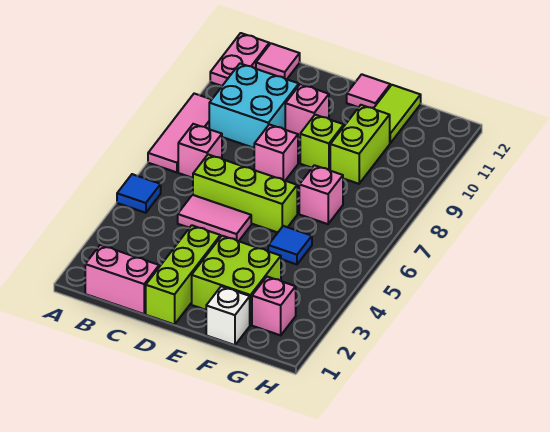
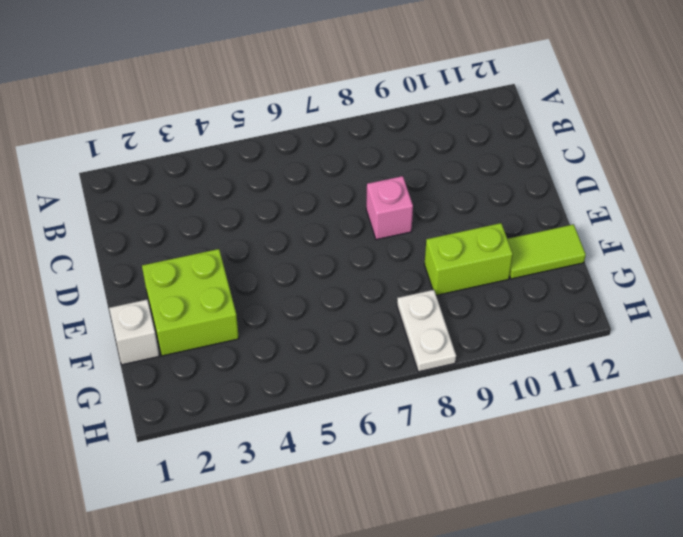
white 1x2 plate [397,290,456,372] -> none
none -> blue 1x1 tile [117,174,161,213]
none -> pink 1x3 tile [148,94,212,172]
none -> pink 1x2 plate [210,33,269,86]

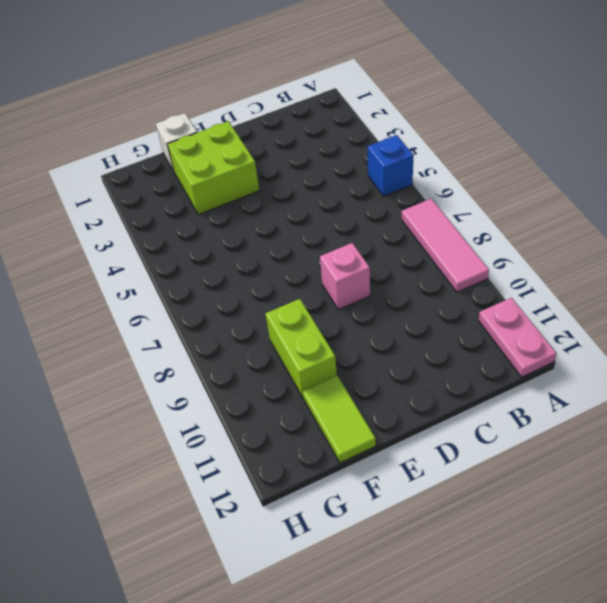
blue 1x1 brick [368,135,414,196] -> blue 1x1 tile [117,174,161,213]
none -> pink 1x2 brick [85,245,159,314]
none -> pink 1x1 brick [178,124,222,178]
none -> cyan 2x2 brick [209,64,299,148]

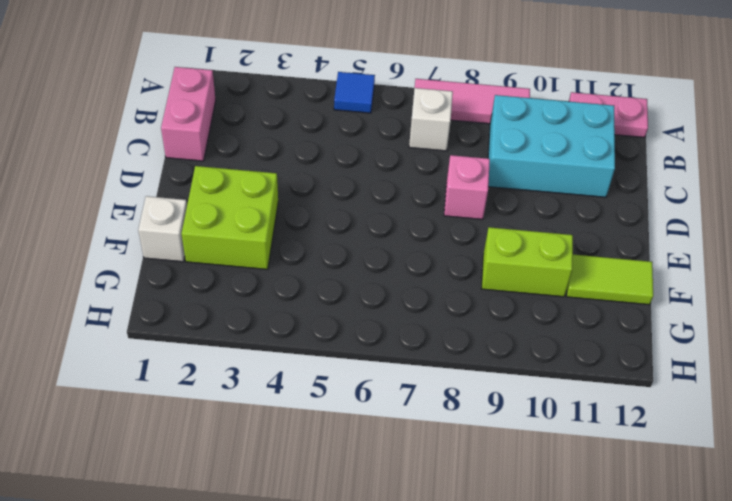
white 1x1 brick [409,88,453,151] -> pink 1x1 brick [178,124,222,178]
cyan 2x3 brick [488,95,615,197] -> cyan 2x2 brick [209,64,299,148]
none -> pink 1x1 tile [256,43,300,79]
none -> pink 1x2 tile [178,195,251,241]
none -> lime 1x3 brick [193,155,297,232]

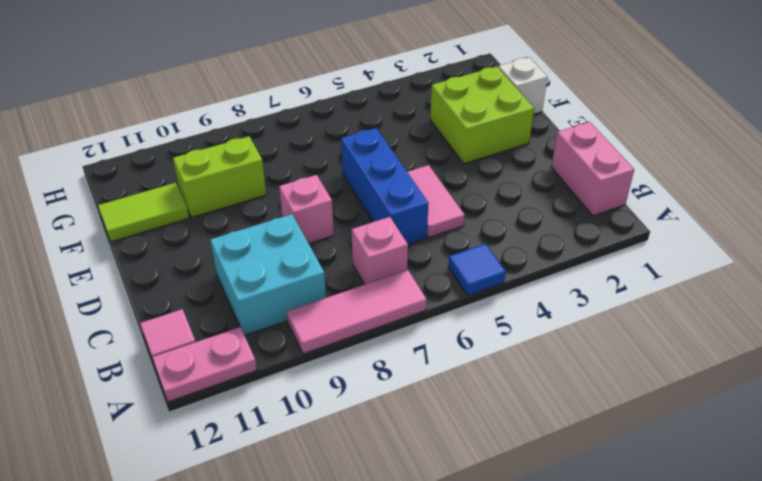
blue 1x3 brick [341,128,428,244] -> lime 1x3 brick [193,155,297,232]
none -> lime 1x3 brick [146,225,220,325]
none -> pink 1x1 brick [285,84,329,138]
none -> lime 1x1 brick [300,115,344,171]

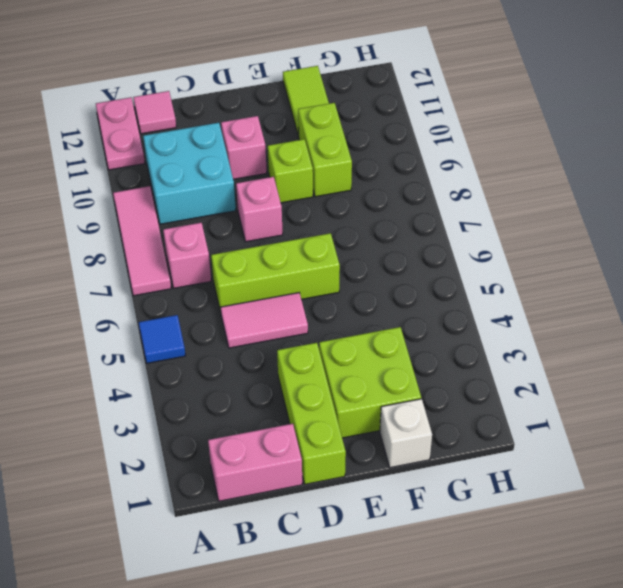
none -> pink 1x1 tile [347,74,390,108]
none -> blue 1x1 tile [268,226,312,264]
none -> pink 1x1 brick [299,165,343,224]

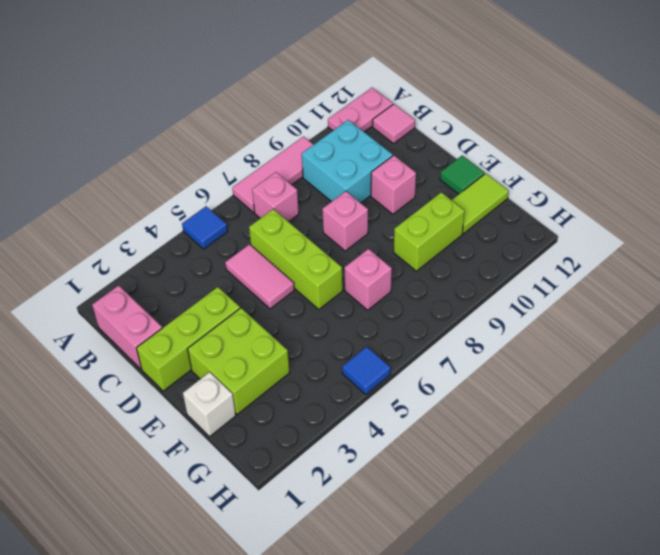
green 1x1 tile [440,156,485,194] -> pink 1x1 tile [347,74,390,108]
blue 1x1 tile [342,347,390,394] -> blue 1x1 tile moved to [268,226,312,264]
none -> lime 1x1 brick [300,115,344,171]
none -> pink 1x1 brick [252,277,296,335]

